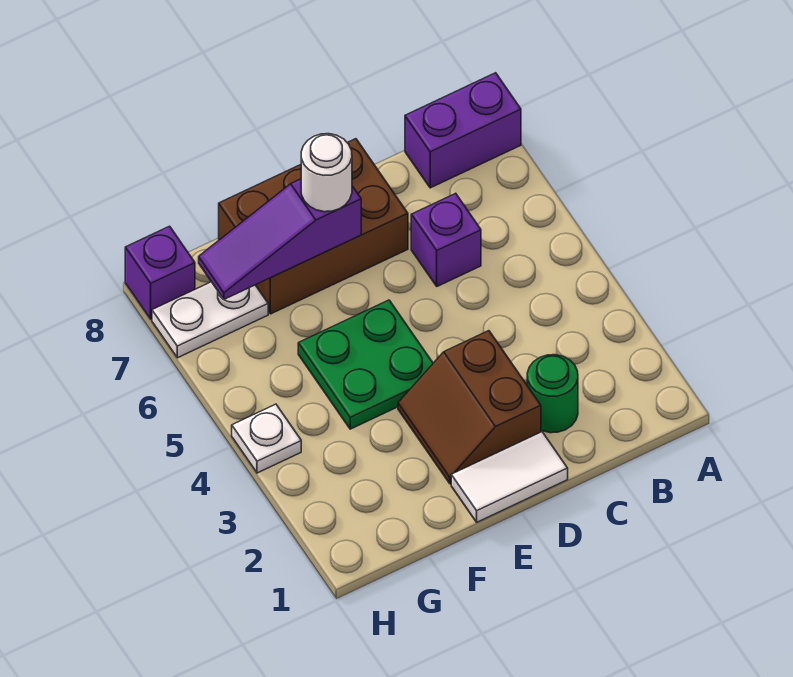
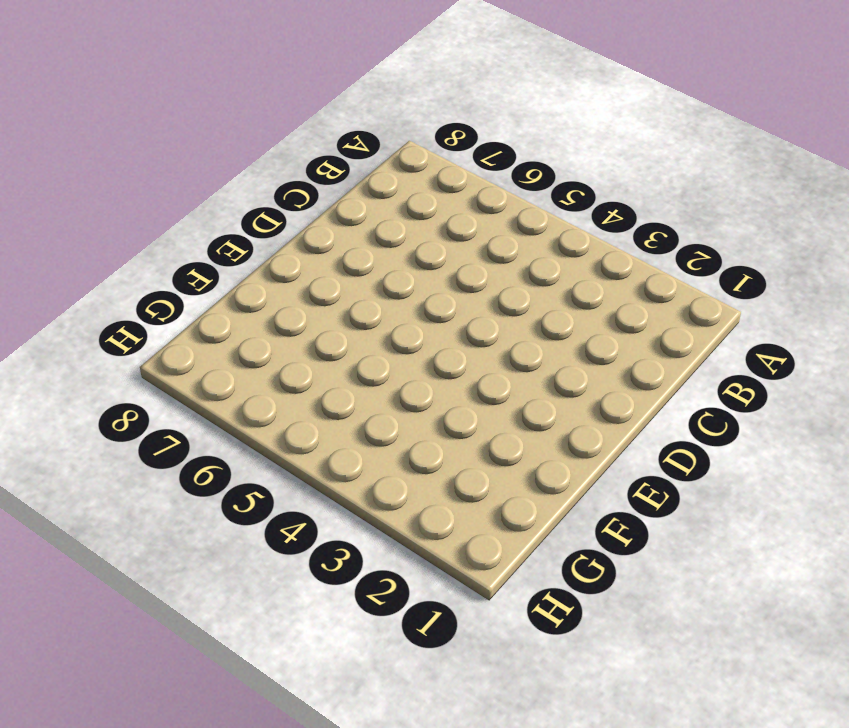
none -> purple 1x2 brick [405,73,521,188]
none -> green 1x1 round brick [527,355,578,433]
none -> purple 1x1 brick [411,193,481,286]

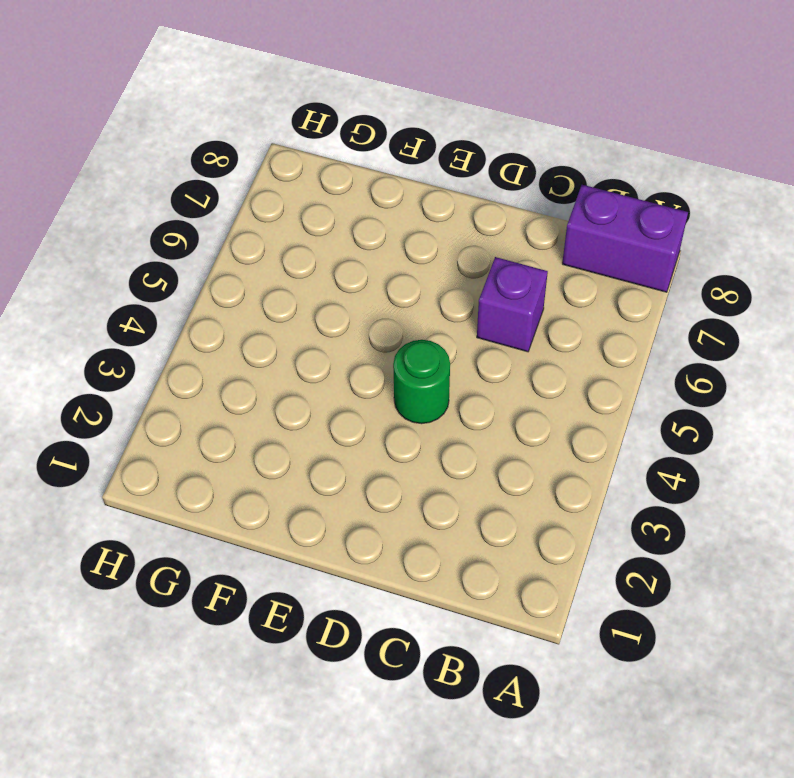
green 1x1 round brick [393,340,450,424] -> green 1x1 round brick moved to [527,355,578,433]
none -> white 1x2 tile [451,432,568,522]
none -> brown 2x2 slope [398,331,541,484]
none -> brown 2x3 brick [219,139,408,314]

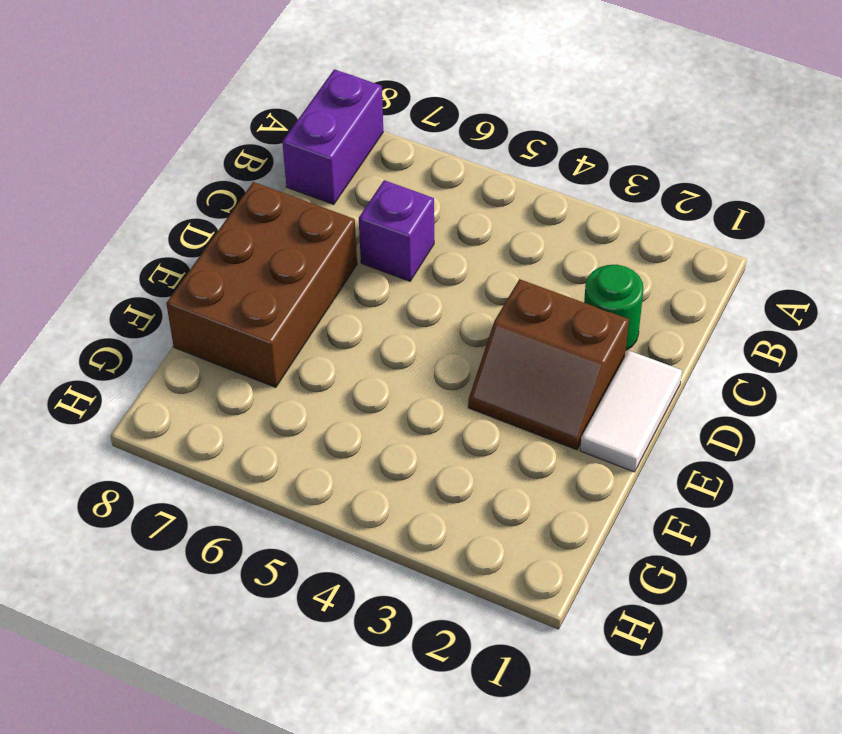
none -> green 2x2 plate [298,300,433,429]
none -> white 1x2 plate [152,282,268,358]
none -> white 1x1 plate [232,404,301,473]

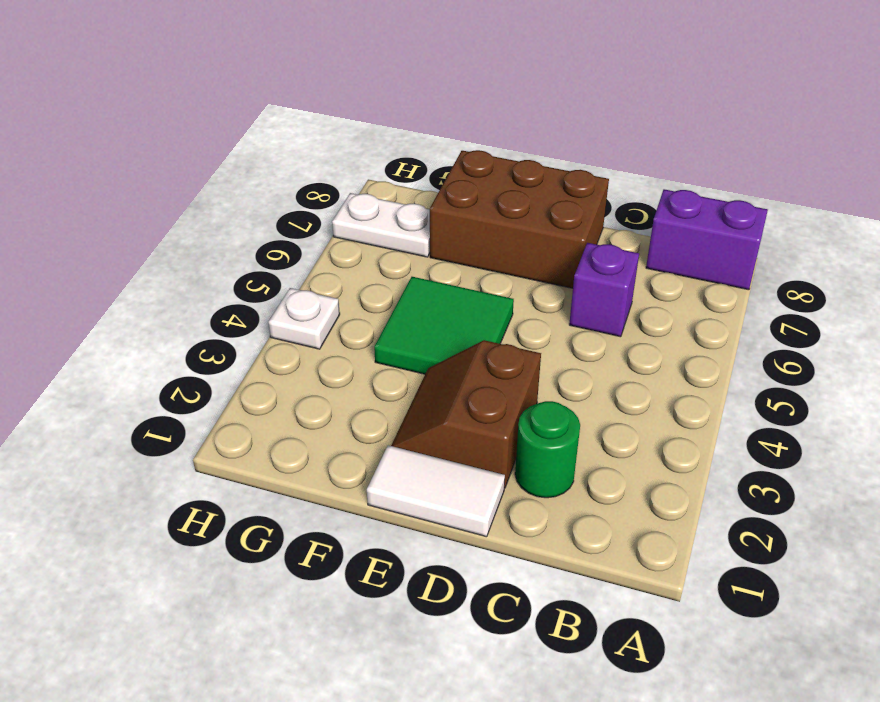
green 2x2 tile [374,277,514,374] -> green 2x2 plate [298,300,433,429]
none -> purple 1x1 brick [125,226,195,319]
none -> purple 1x3 slope [199,179,361,299]
none -> white 1x1 round brick [301,134,352,212]

